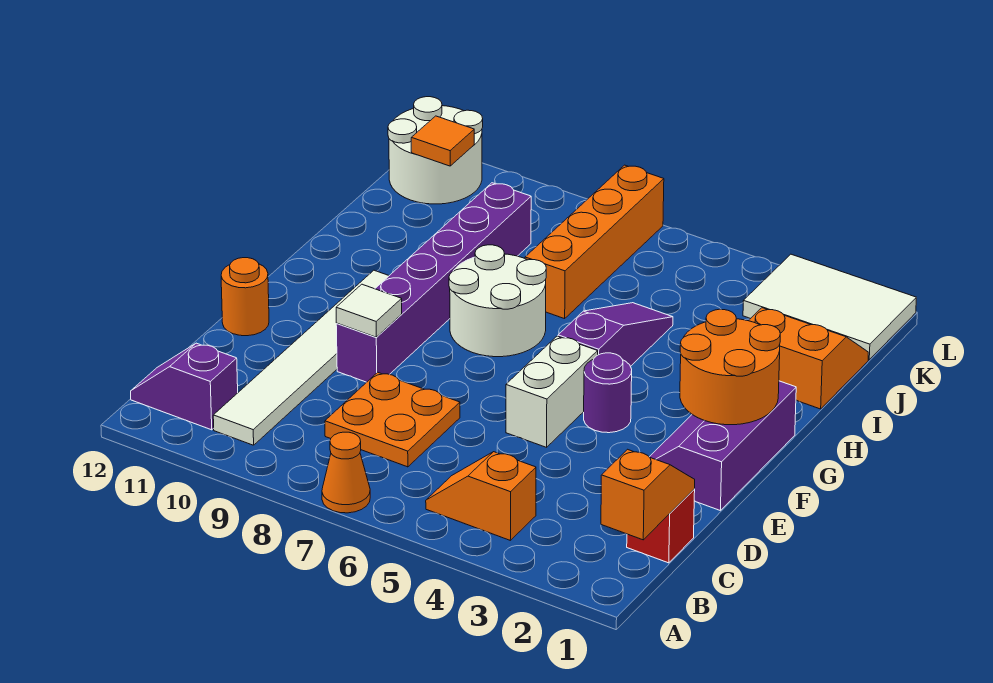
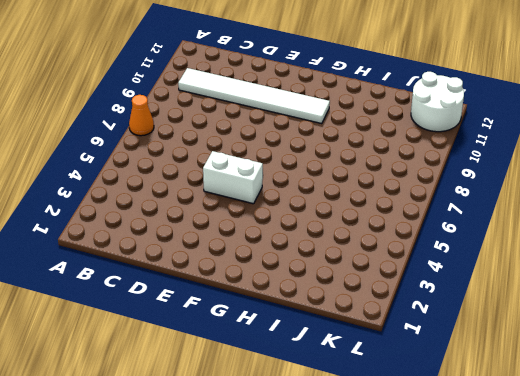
none -> orange 1x2 slope [426,452,536,540]
none -> purple 1x2 slope [131,343,238,430]
none -> red 1x1 brick [627,489,695,563]

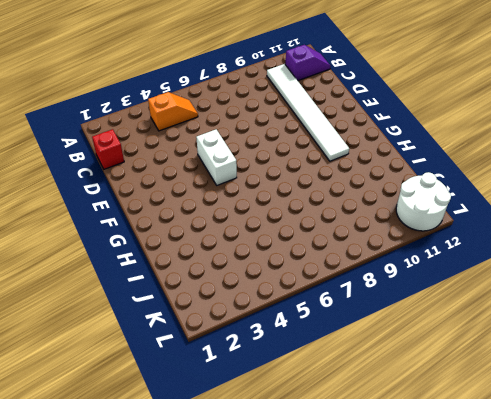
none -> orange 1x1 cone [322,432,370,513]
none -> orange 2x2 plate [325,372,460,467]
none -> purple 2x3 slope [650,381,796,511]

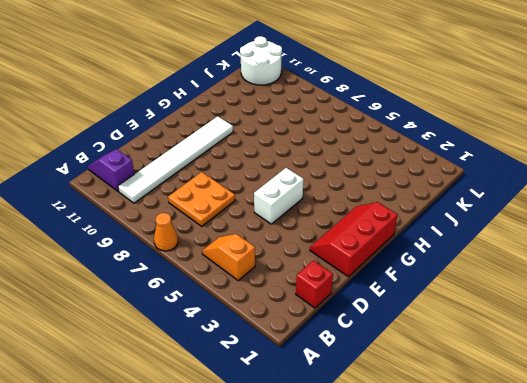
red 2x3 slope [310,202,397,277] -> purple 2x3 slope [650,381,796,511]
none -> purple 1x6 brick [336,183,531,382]
none -> orange 1x1 round brick [221,258,269,336]
none -> purple 1x1 round brick [584,353,632,433]

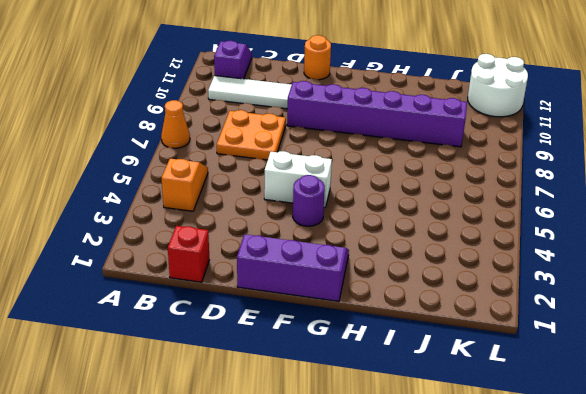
none -> purple 1x3 slope [558,303,673,366]
none -> white 2x2 round brick [449,245,546,357]
none -> orange 2x2 slope [749,308,868,409]

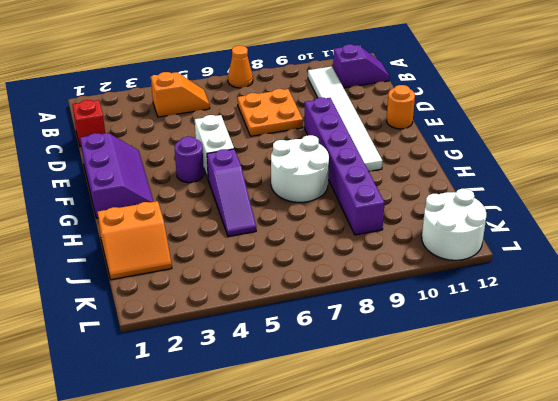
none -> orange 1x4 brick [525,165,664,319]
none -> white 2x3 tile [743,254,916,360]
none -> orange 1x2 slope [601,449,695,540]

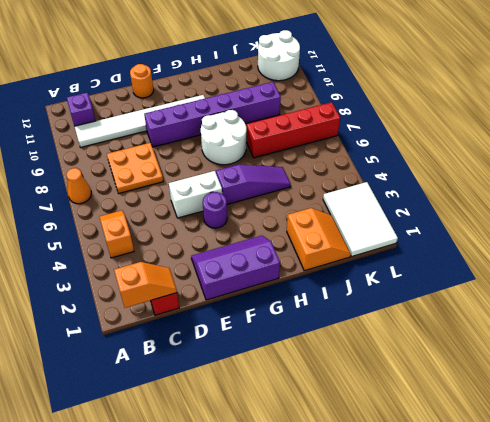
red 1x4 brick [246,102,340,158] -> orange 1x4 brick [525,165,664,319]
none -> white 1x1 tile [336,284,402,337]
none -> orange 2x2 round brick [680,309,780,425]
none -> orange 1x1 tile [411,116,474,166]

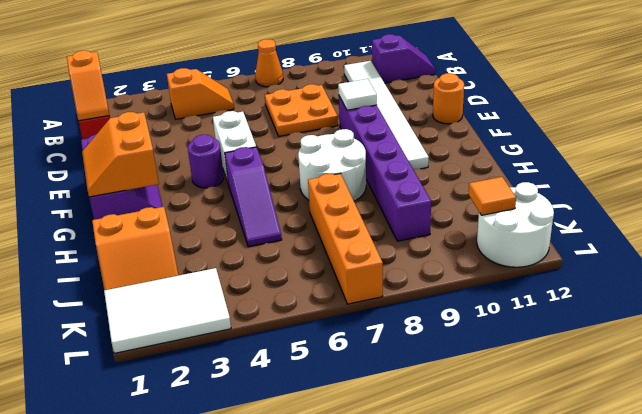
orange 2x2 slope [82,112,159,197] -> orange 2x2 round brick [680,309,780,425]

